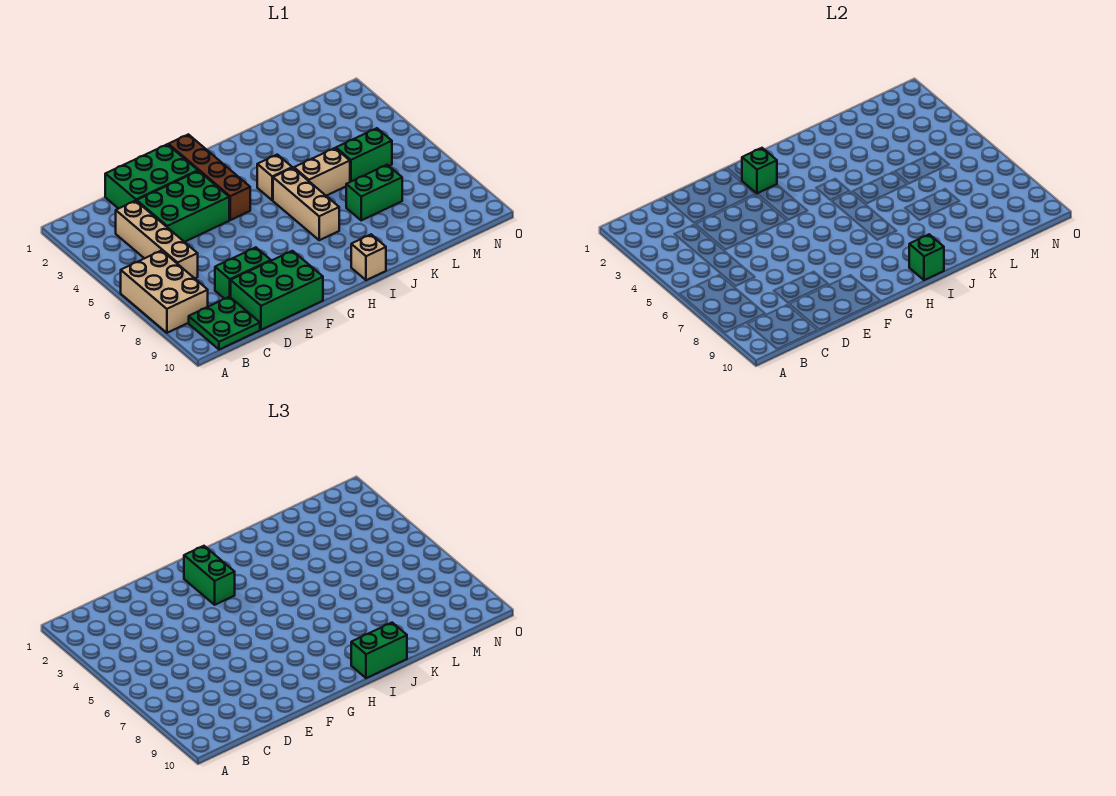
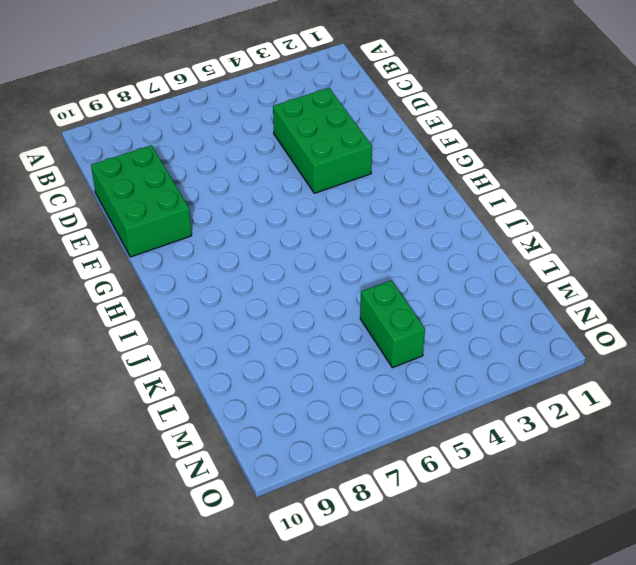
none -> tan 2x3 brick [121,251,208,333]
none -> green 2x2 plate [189,297,260,350]
none -> tan 1x4 brick [116,201,198,278]

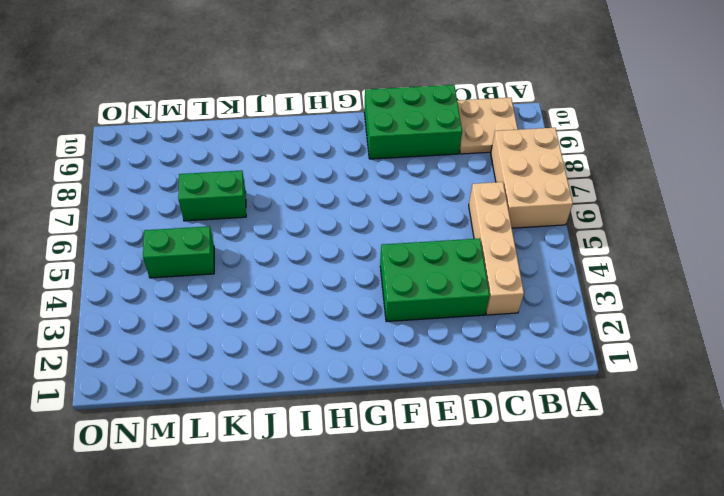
tan 2x2 plate [457,98,518,154] -> green 2x2 plate [189,297,260,350]
none -> green 2x3 brick [105,144,198,209]
none -> green 1x2 brick [215,247,271,299]
none -> brown 1x4 brick [168,134,250,220]

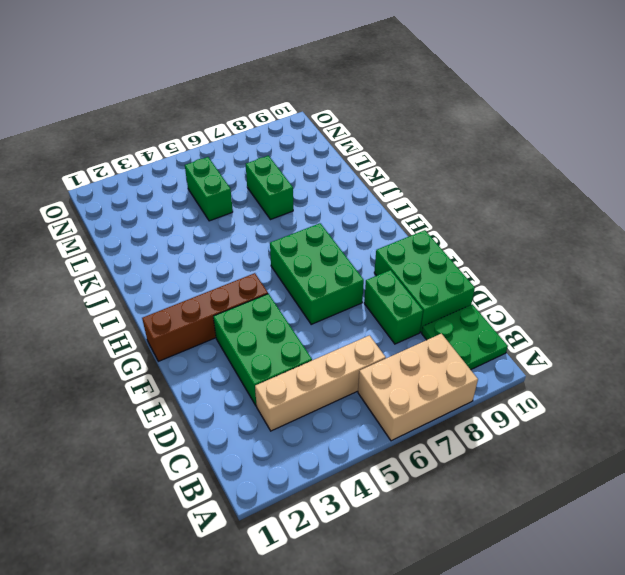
green 2x3 brick [270,223,364,324] -> green 2x3 brick moved to [105,144,198,209]
none -> tan 1x1 brick [257,155,292,200]
none -> tan 1x3 brick [273,168,339,240]
none -> tan 1x1 brick [351,234,386,280]

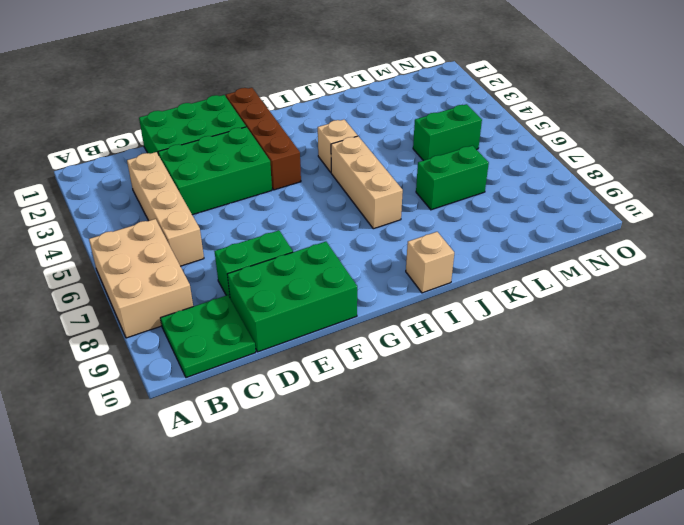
none -> tan 1x2 brick [294,148,350,196]
none -> green 1x1 brick [742,148,777,193]
none -> green 1x1 brick [909,234,944,280]

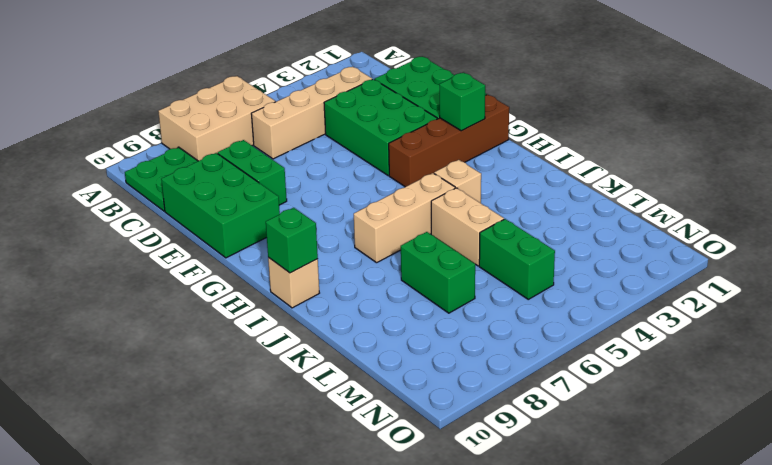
none -> green 1x2 brick [184,546,235,605]
none -> green 1x2 brick [351,623,407,678]

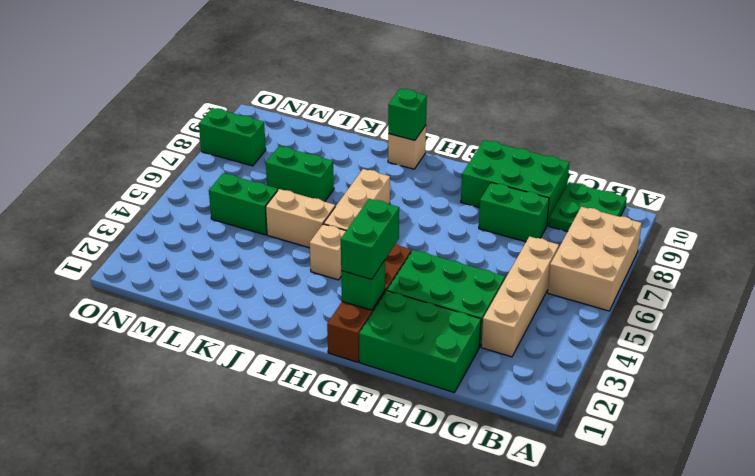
green 1x2 brick [199,108,266,166] -> green 1x2 brick moved to [351,623,407,678]

